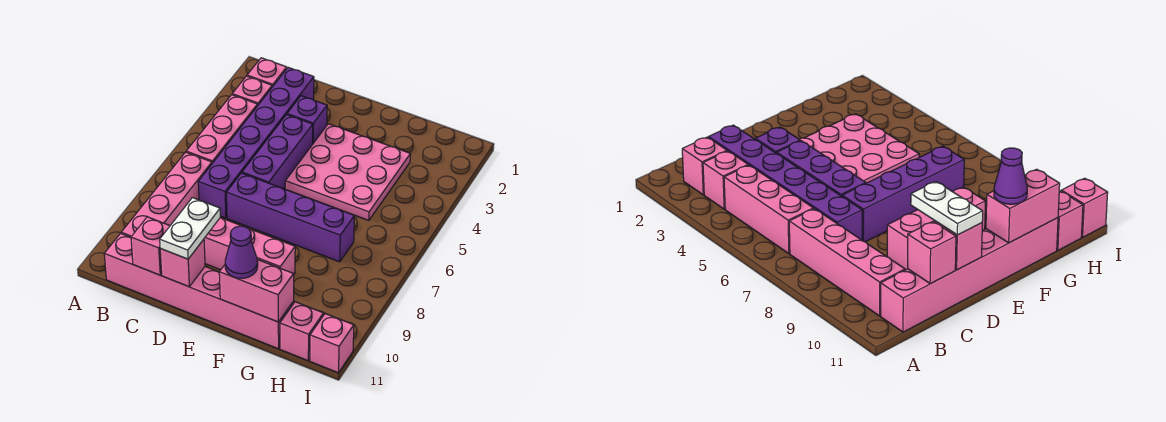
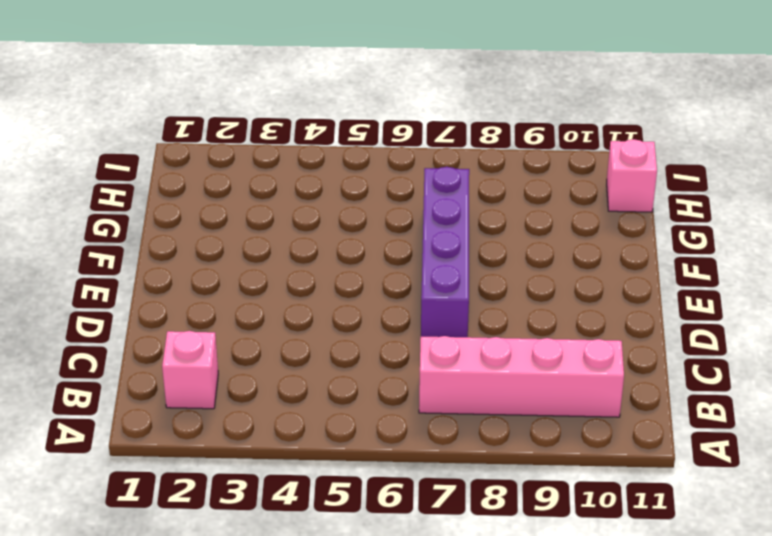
none -> pink 1x1 brick [232,76,272,105]
none -> pink 1x3 brick [186,95,258,163]
none -> pink 1x6 brick [104,233,294,349]

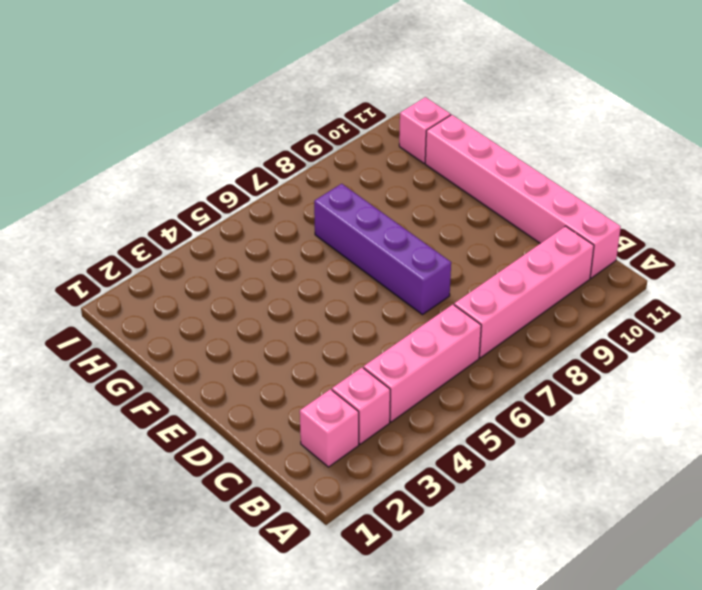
none -> purple 1x6 brick [198,68,314,218]
none -> purple 1x1 brick [287,96,327,143]
none -> purple 1x3 brick [242,115,313,189]

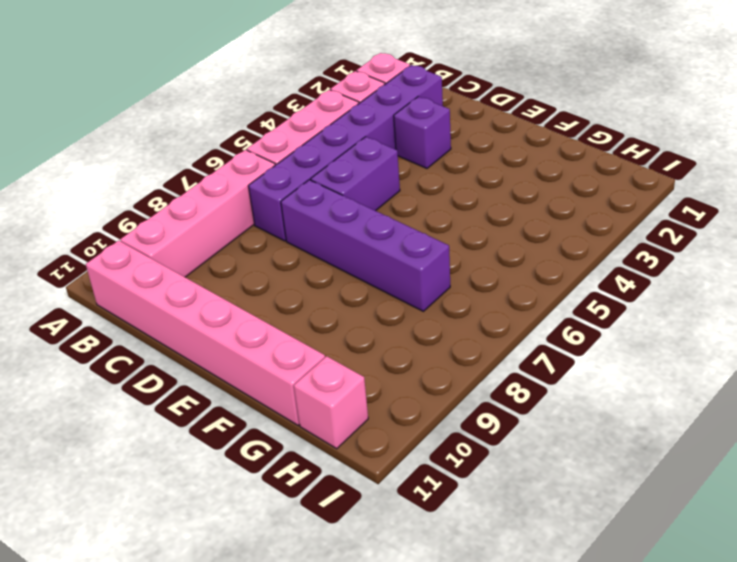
purple 1x2 brick [311,137,400,211] -> purple 1x3 brick [242,115,313,189]
none -> pink 1x3 brick [204,218,295,274]
none -> pink 3x3 plate [285,124,410,221]
none -> pink 1x1 brick [310,314,354,373]

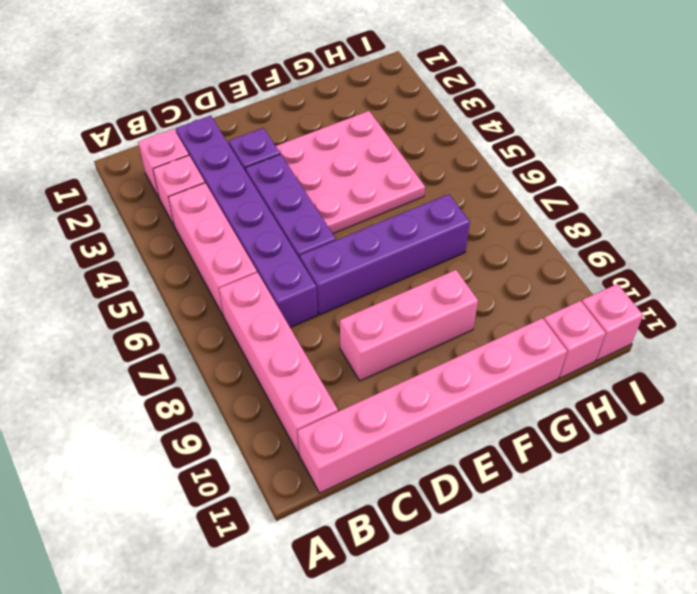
none -> pink 1x1 brick [131,217,170,275]
none -> pink 1x1 brick [160,239,205,287]
none -> pink 1x2 brick [219,260,294,322]

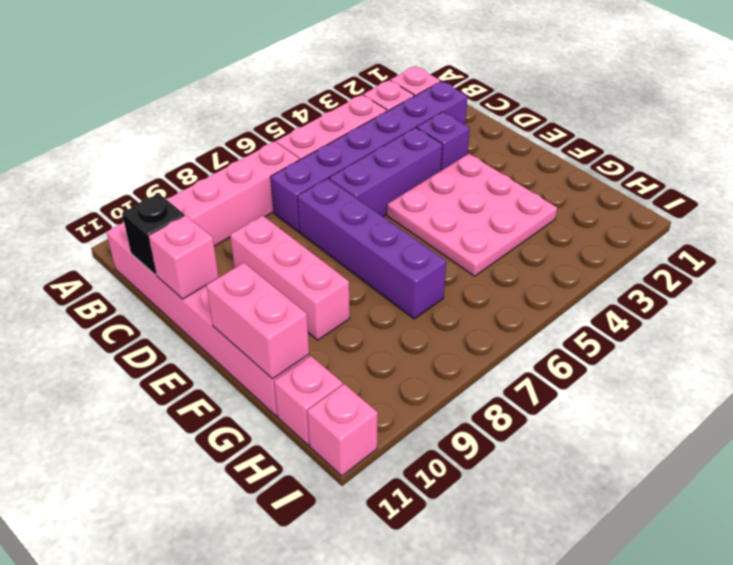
black 1x1 brick [122,193,185,275] -> pink 1x1 brick [131,217,170,275]
none -> white 1x2 plate [160,198,220,259]
none -> purple 1x1 cone [225,226,258,278]

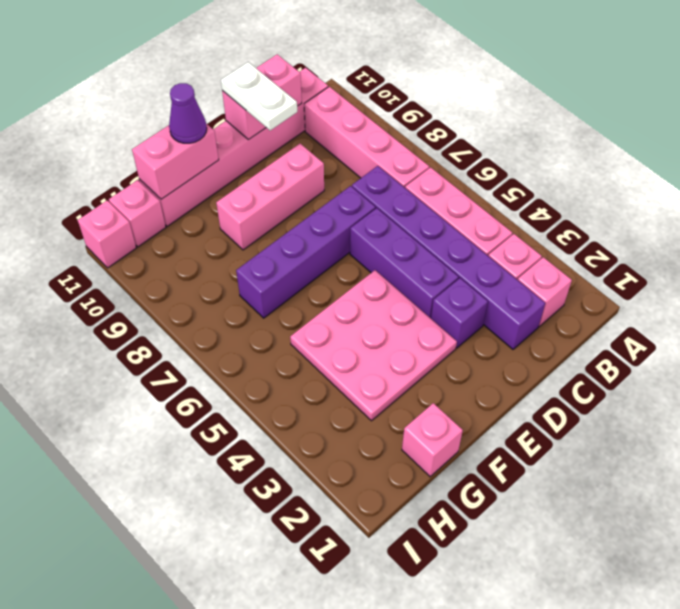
pink 1x1 brick [402,403,463,477] -> none

